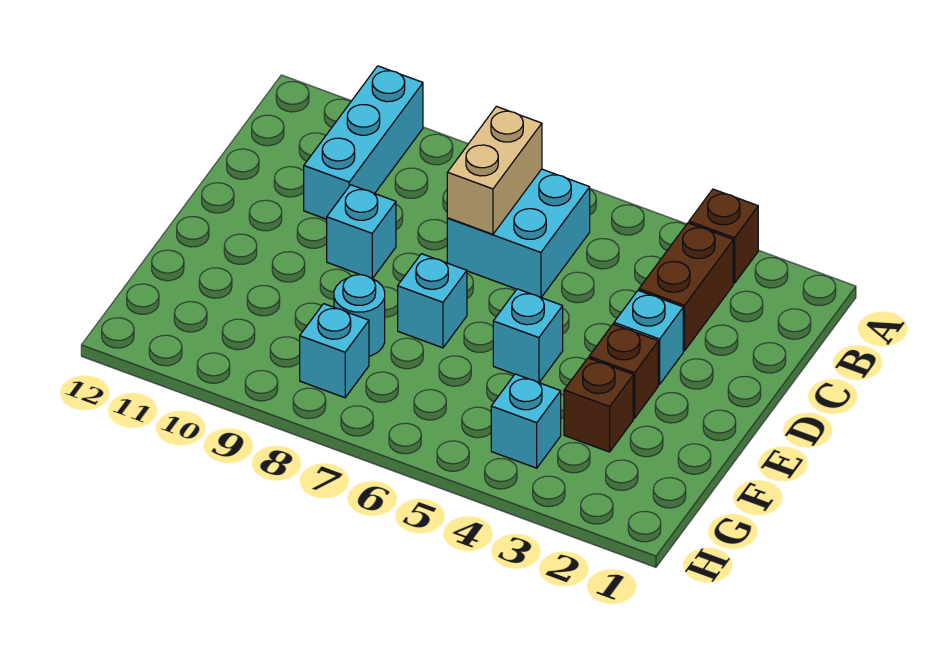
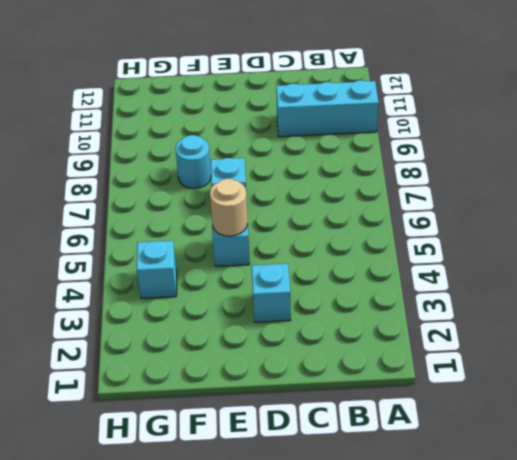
tan 1x1 round brick [210,179,248,236] -> none
none -> brown 1x1 brick [689,189,758,283]
none -> brown 1x2 brick [639,223,733,351]
none -> cyan 2x2 brick [447,169,590,297]

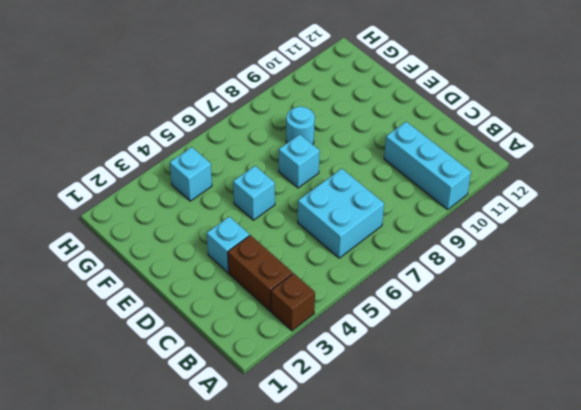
none -> cyan 1x1 brick [327,185,396,279]
none -> brown 1x1 brick [589,324,658,418]
none -> brown 1x1 brick [564,358,633,452]

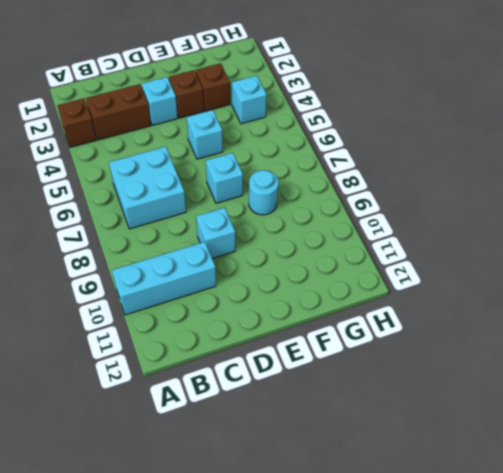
none -> cyan 1x1 brick [300,304,369,398]
none -> tan 1x2 brick [447,106,542,234]

